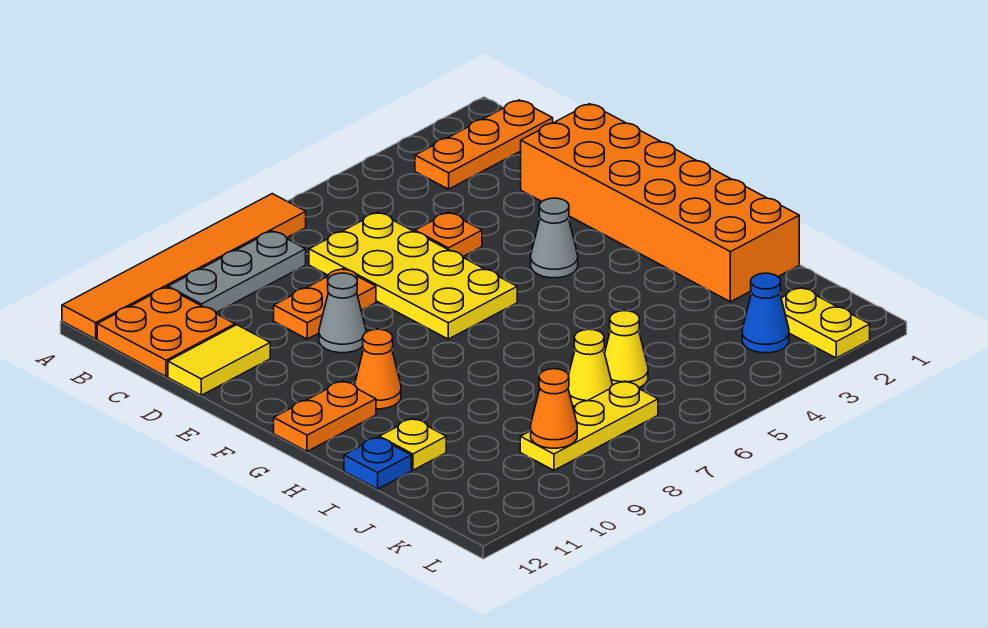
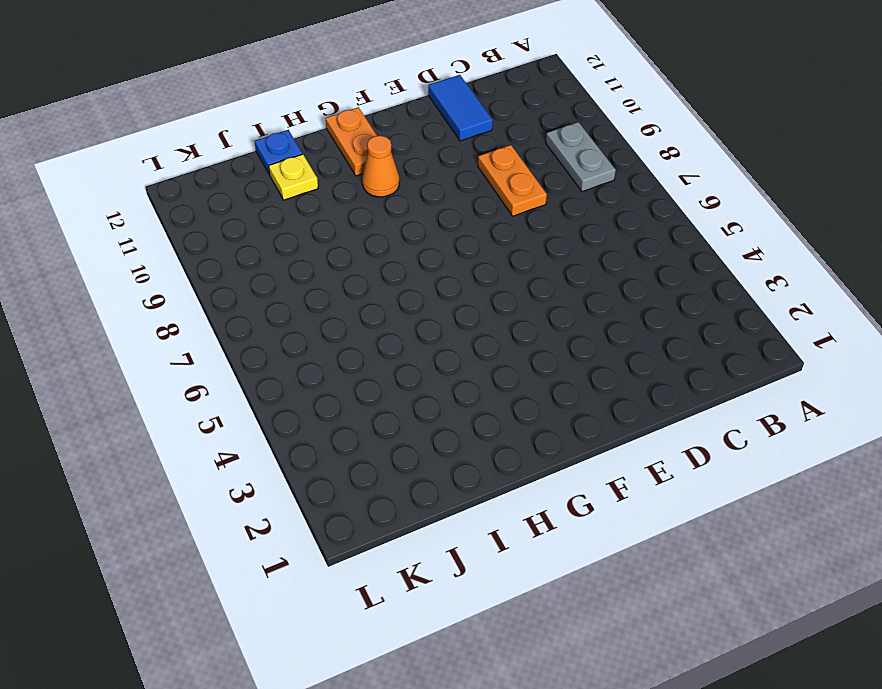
grey 1x2 plate [546,122,616,192] -> grey 1x3 plate [168,231,306,313]
blue 1x2 tile [428,75,493,141] -> yellow 1x2 tile [168,325,270,395]
none -> orange 1x6 tile [62,194,306,339]
none -> orange 1x3 plate [415,100,553,189]
none -> orange 2x2 plate [97,287,235,377]

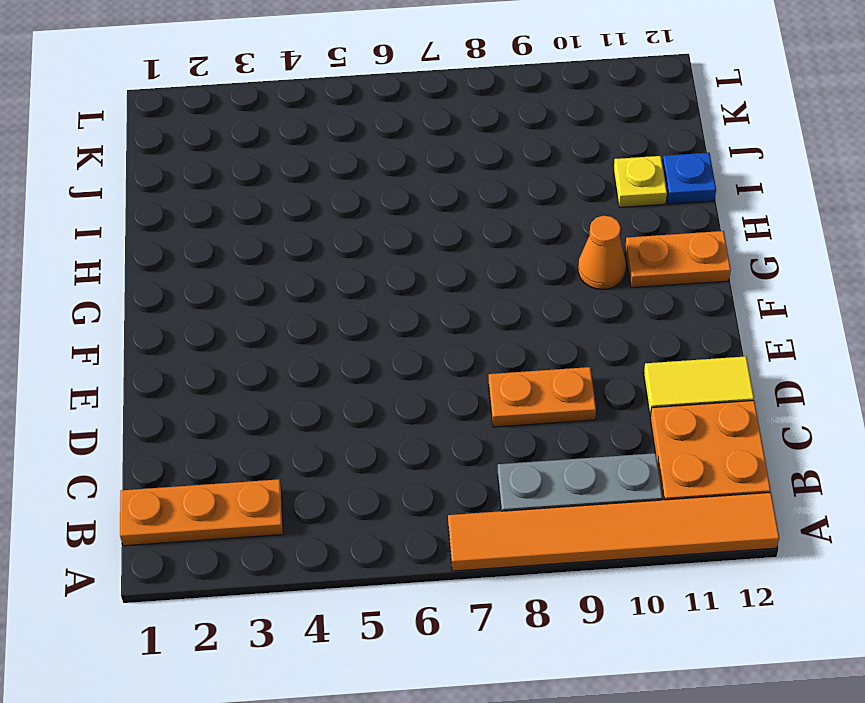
none -> yellow 2x4 plate [309,213,517,339]
none -> orange 2x6 brick [521,104,799,302]
none -> orange 1x1 plate [415,212,482,256]

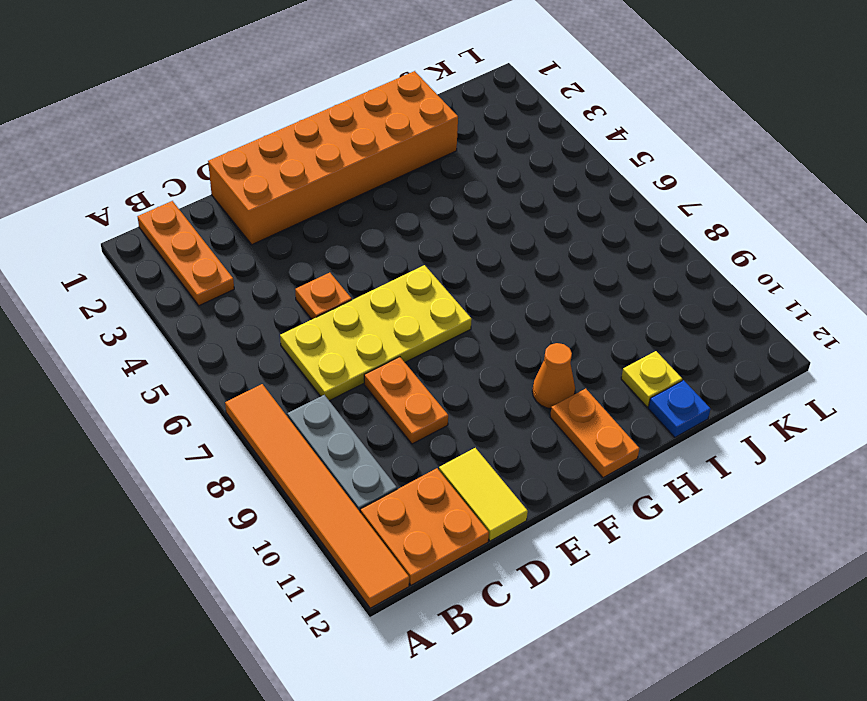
none -> grey 1x1 cone [319,273,366,353]
none -> grey 1x1 cone [531,198,578,278]
none -> yellow 1x1 cone [605,311,648,387]

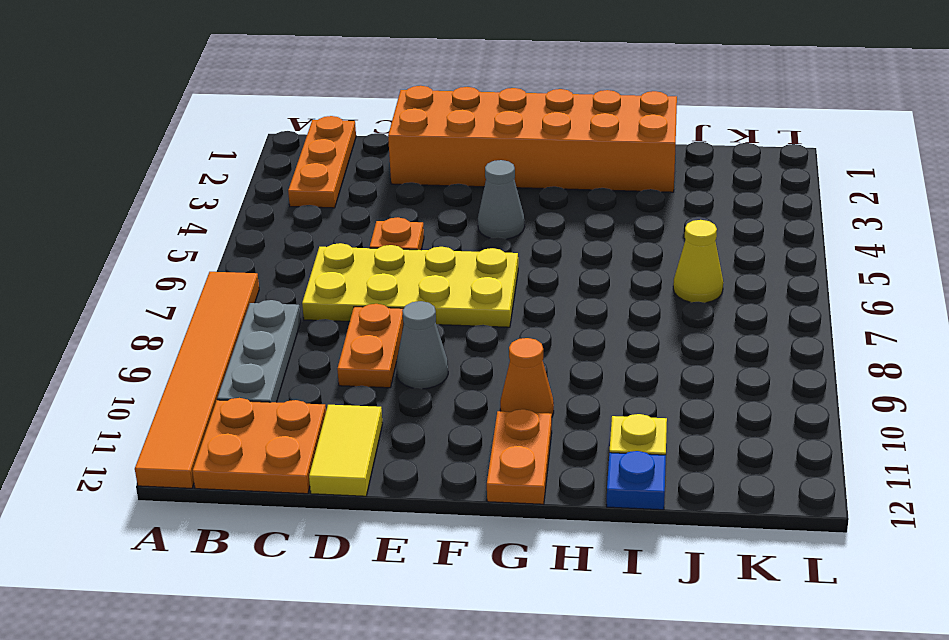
none -> yellow 1x1 cone [568,329,612,406]
none -> yellow 1x2 plate [781,288,870,358]
none -> blue 1x1 cone [742,273,789,353]

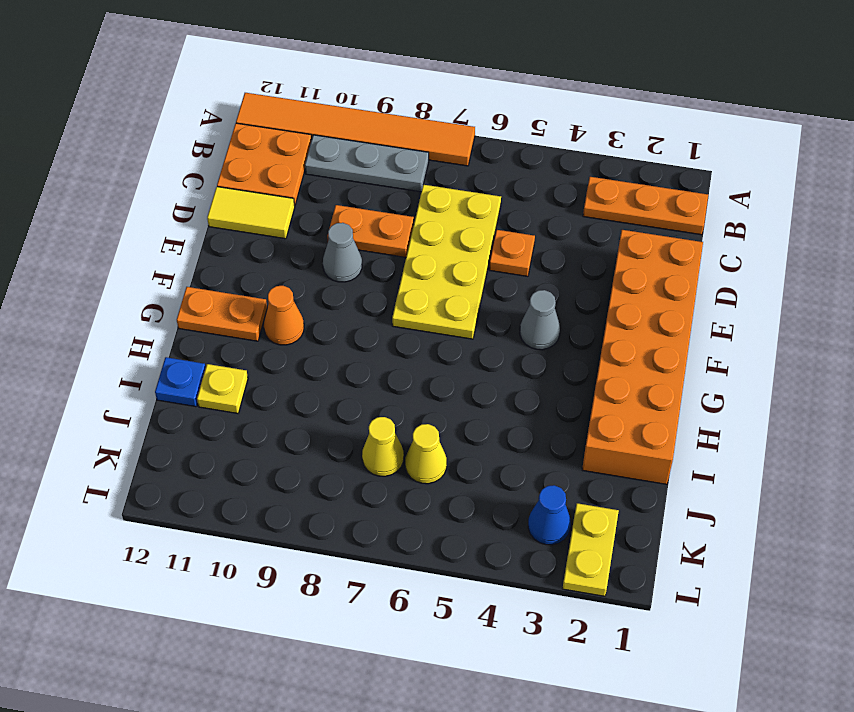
none -> yellow 1x3 plate [520,381,658,470]
none -> orange 1x1 cone [531,369,577,448]

